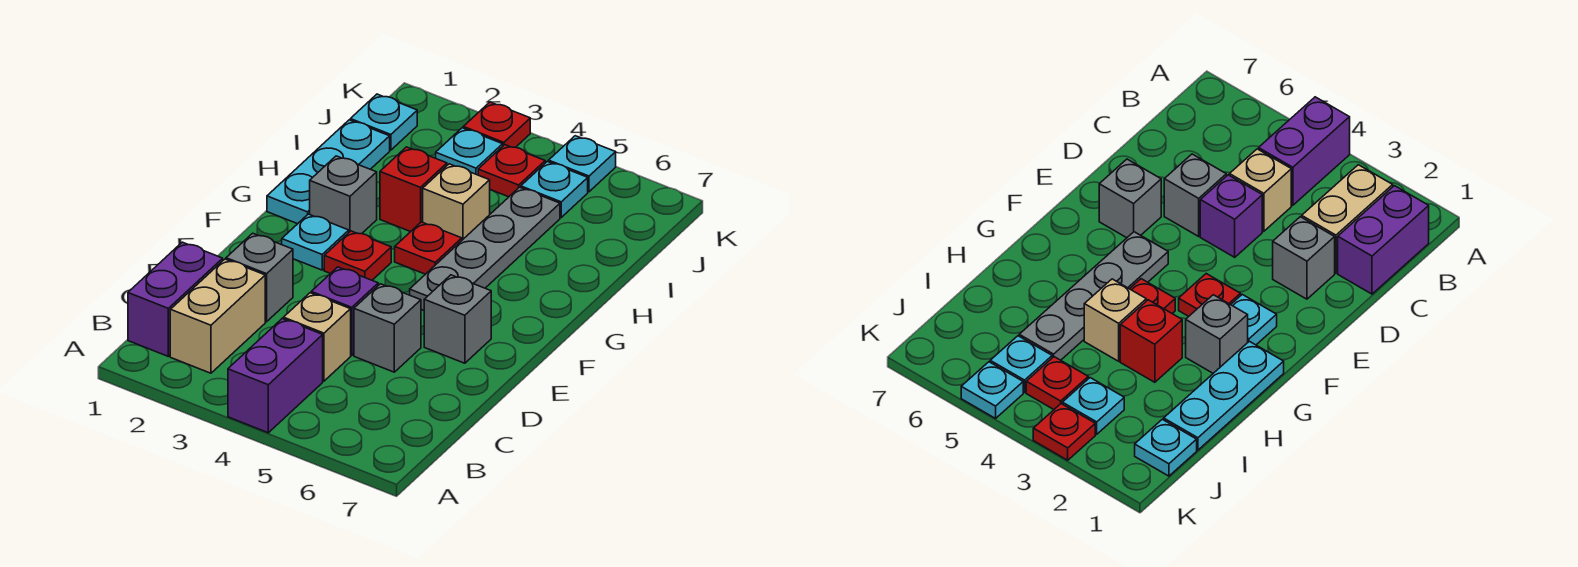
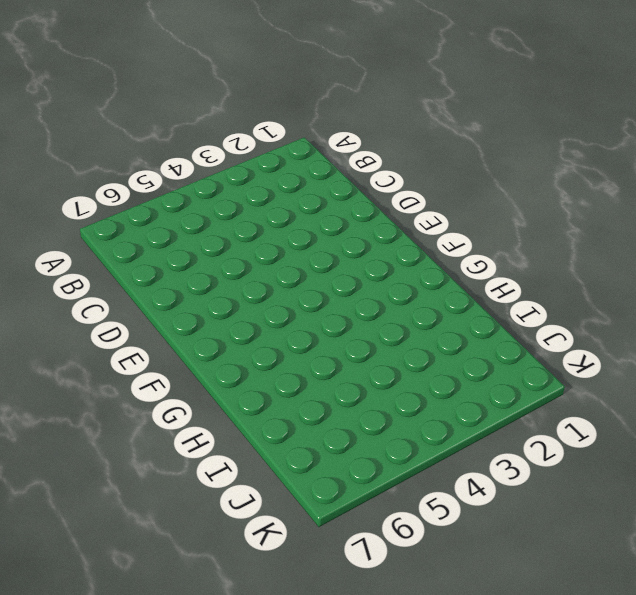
none -> purple 1x2 brick [228,319,323,433]
none -> purple 1x2 brick [128,242,223,356]
none -> tan 1x2 brick [170,259,265,373]

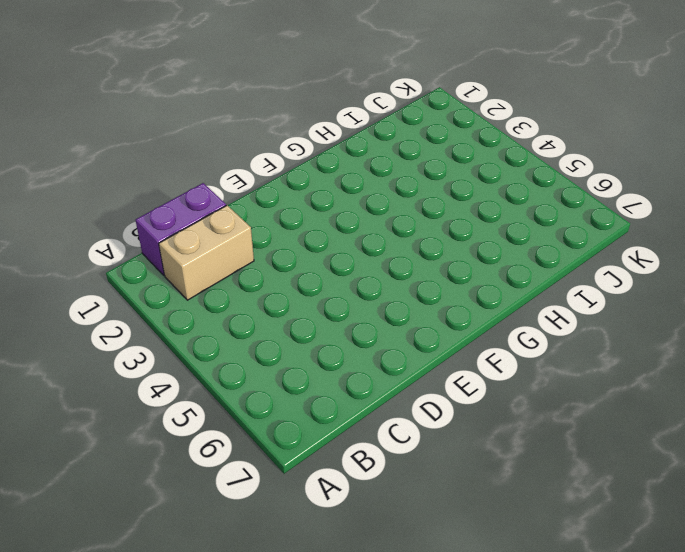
none -> purple 1x2 brick [228,319,323,433]
none -> tan 1x1 brick [283,293,351,381]
none -> grey 1x1 brick [226,233,293,322]

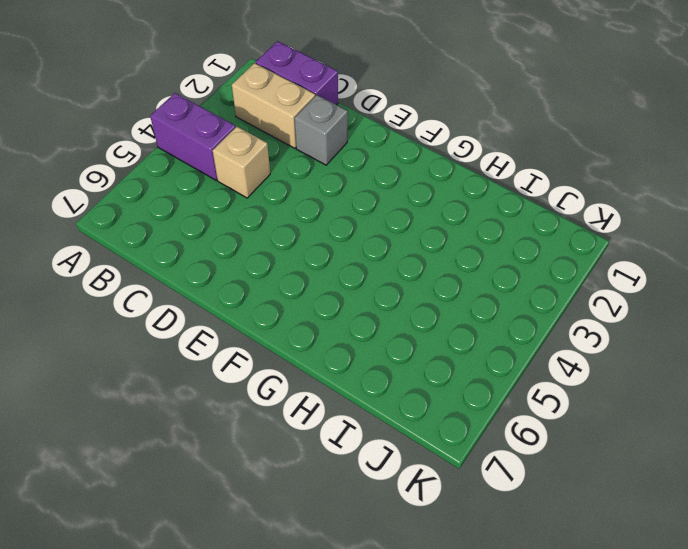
none -> purple 1x1 brick [311,267,378,355]
none -> grey 1x1 brick [354,284,421,372]
none -> grey 1x1 brick [424,275,491,363]

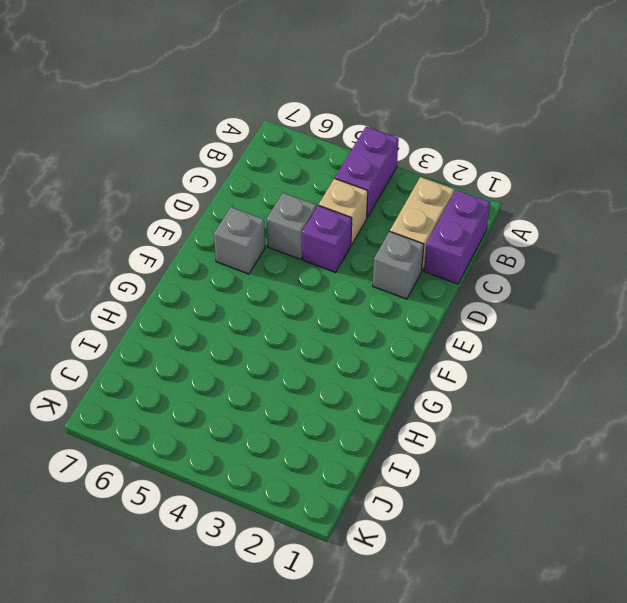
none -> cyan 1x1 plate [282,214,349,270]
none -> red 1x1 plate [324,231,391,280]
none -> grey 1x4 plate [410,187,560,310]

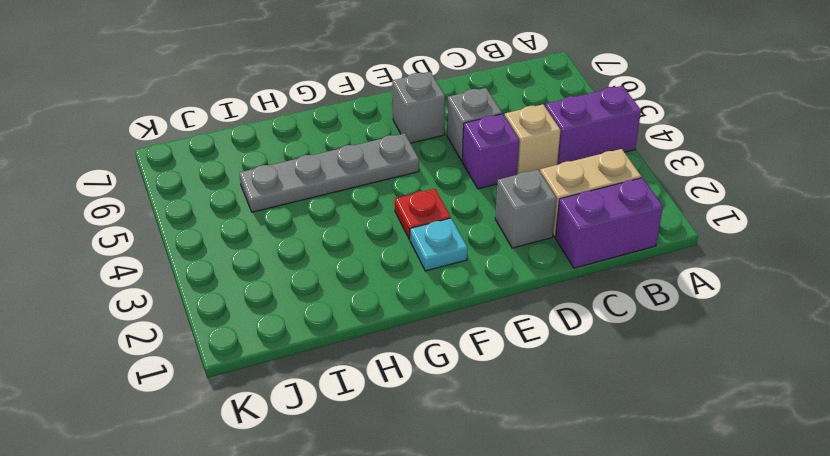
none -> cyan 1x3 plate [267,120,390,224]
none -> grey 1x1 brick [310,156,377,234]
none -> red 1x1 plate [395,222,462,274]

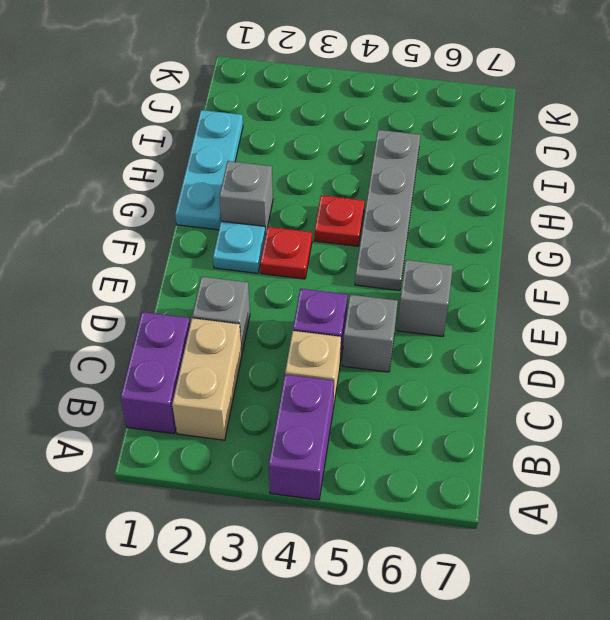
none -> red 1x1 brick [380,147,447,232]
none -> tan 1x1 brick [423,164,490,240]
none -> cyan 1x1 plate [350,94,417,150]

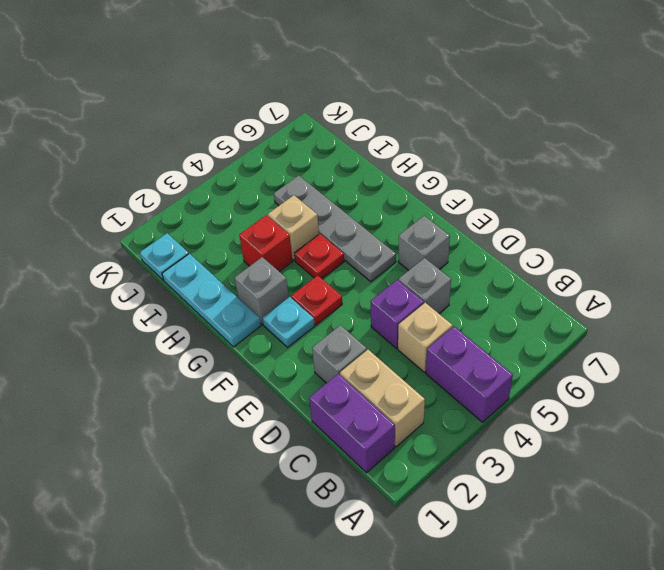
none -> cyan 1x1 plate [436,128,503,175]
none -> red 1x1 plate [478,145,545,197]
none -> cyan 1x1 plate [521,161,588,217]

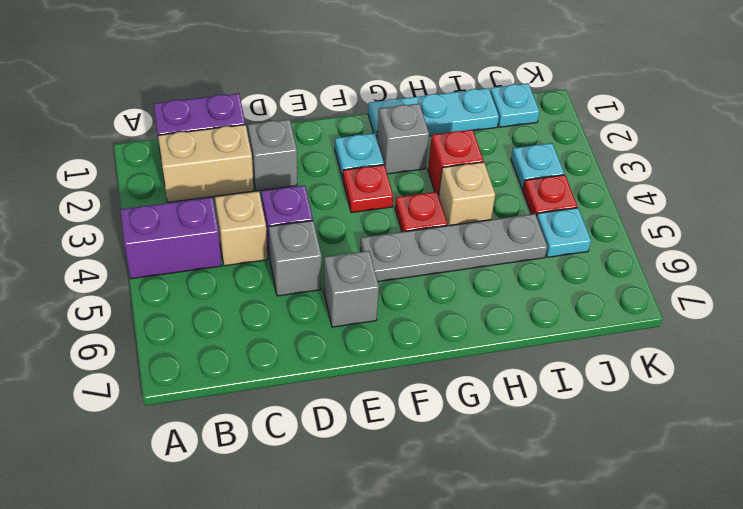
none -> red 1x1 plate [463,102,530,147]
none -> cyan 1x1 plate [549,136,616,192]

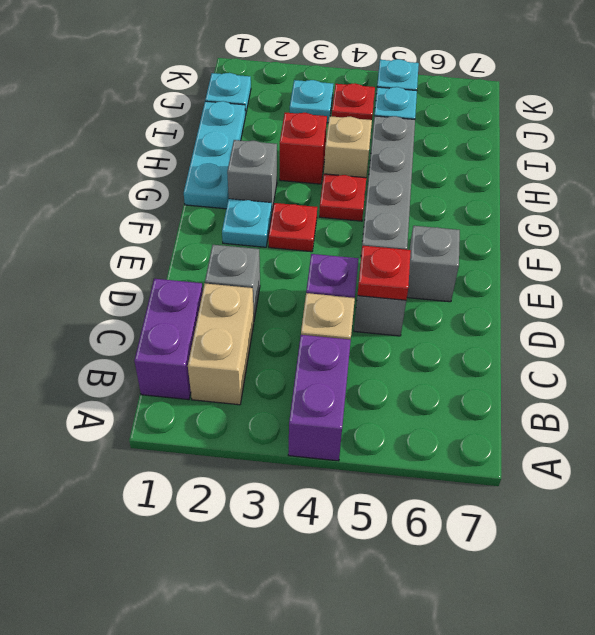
red 1x1 plate [358,246,411,300] -> red 1x1 plate moved to [463,102,530,147]

